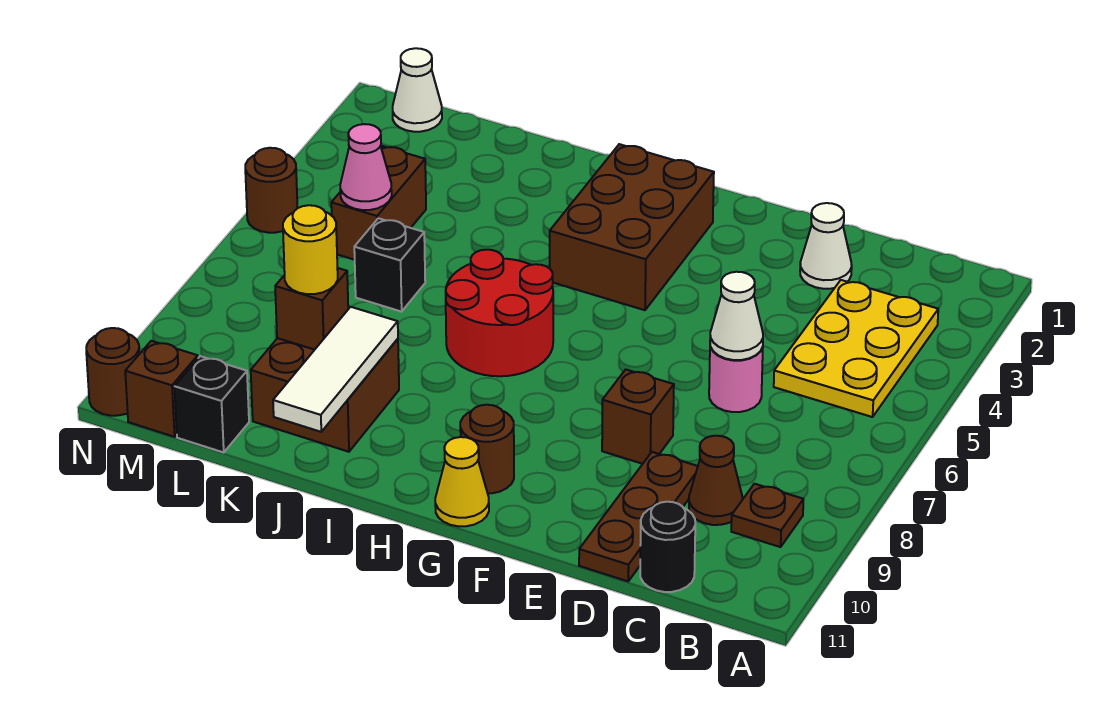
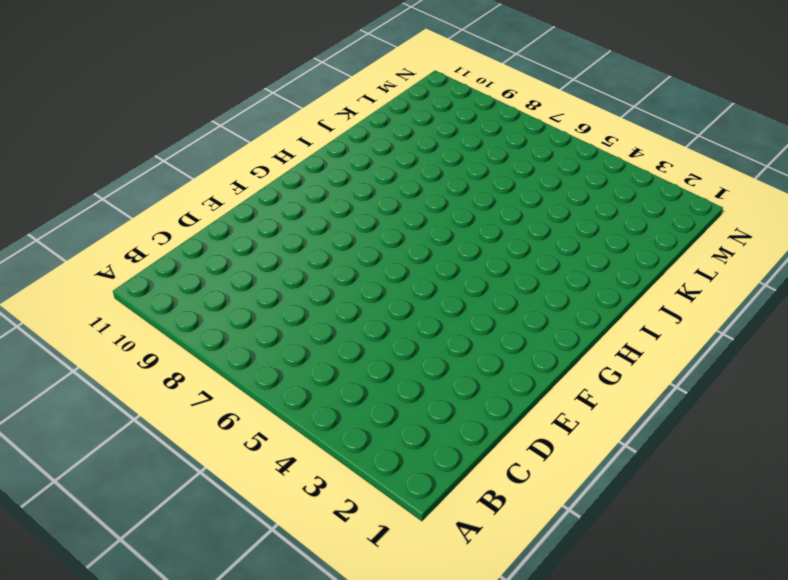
none -> yellow 2x3 plate [774,280,938,417]
none -> brown 1x1 plate [731,484,803,547]
none -> brown 1x1 cone [689,436,743,525]

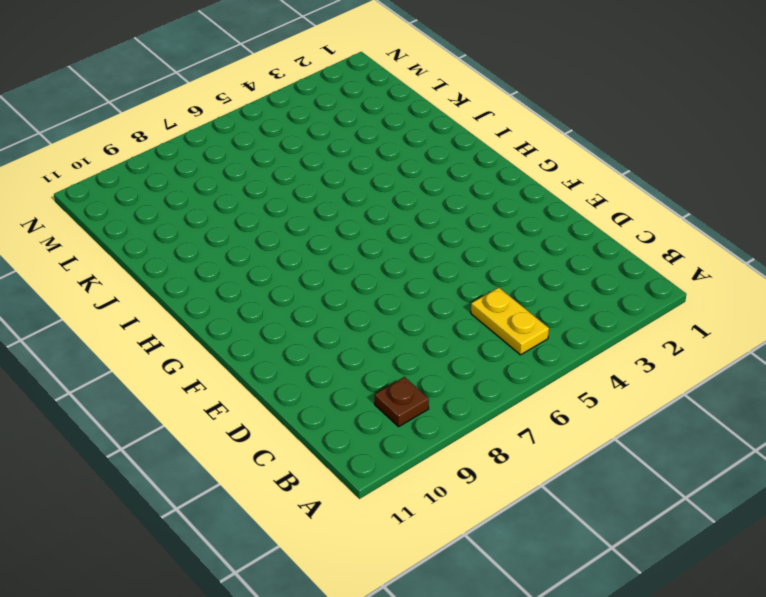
yellow 1x2 plate [471,288,549,355] -> yellow 2x3 plate [774,280,938,417]
none -> brown 1x1 cone [689,436,743,525]
none -> black 1x1 round brick [640,502,695,592]
none -> white 1x1 cone [800,203,852,289]

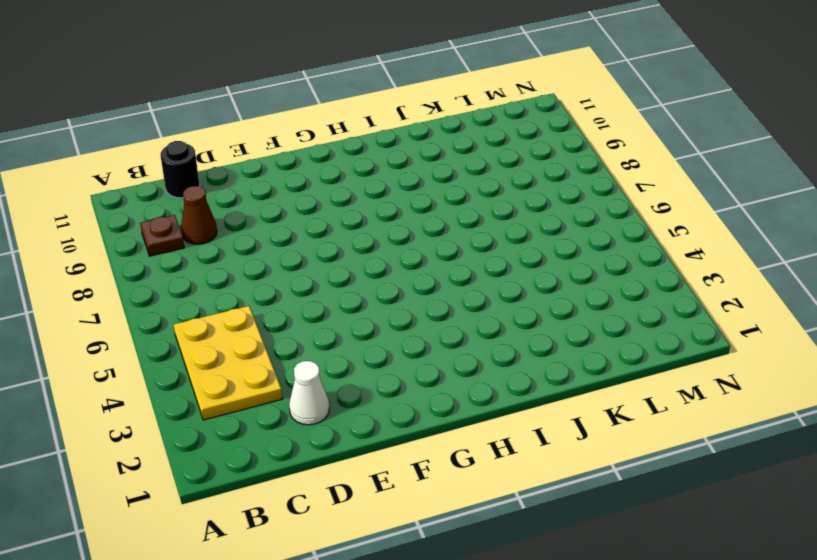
none -> pink 1x1 round brick [709,347,763,412]
none -> brown 1x3 plate [579,452,698,581]
none -> brown 1x1 brick [602,370,674,464]

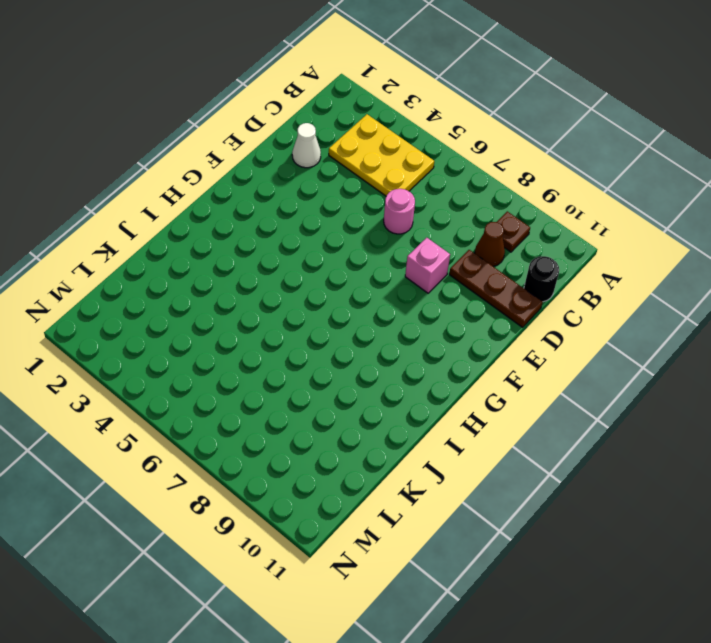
pink 1x1 brick [405,238,450,293] -> brown 1x1 brick [602,370,674,464]
none -> brown 2x3 brick [550,144,714,310]
none -> brown 1x1 round brick [460,405,514,493]
none -> yellow 1x1 cone [435,437,489,526]

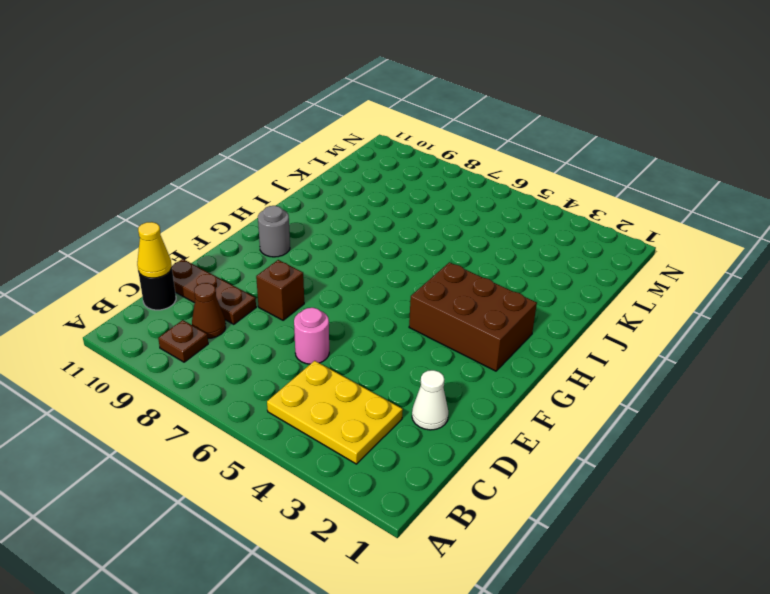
yellow 1x1 cone [137,222,172,278] -> yellow 1x1 cone moved to [435,437,489,526]
grey 1x1 round brick [258,206,290,257] -> brown 1x1 round brick [460,405,514,493]
none -> red 2x2 round brick [446,250,553,376]
none -> brown 2x2 brick [251,338,399,452]
none -> black 1x1 brick [354,218,425,312]

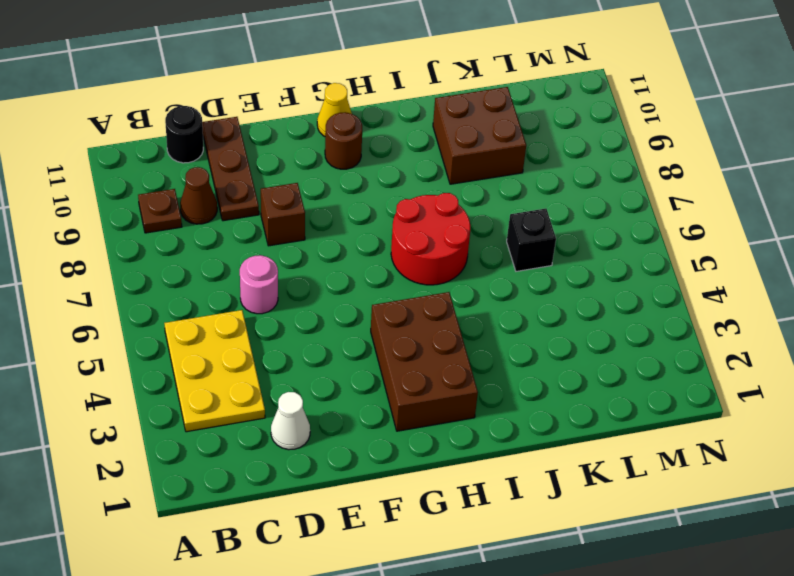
none -> brown 1x2 brick [331,146,426,260]
none -> black 1x1 brick [174,356,249,452]
none -> white 1x1 cone [393,48,442,132]

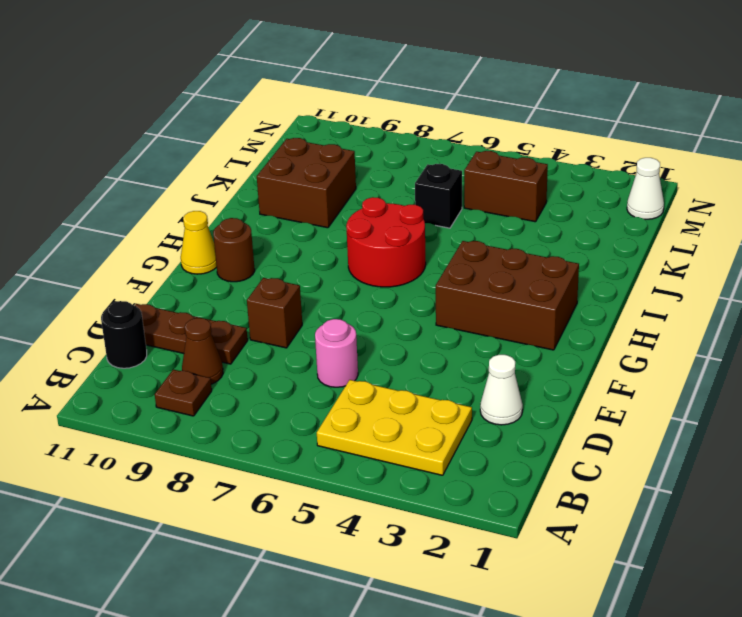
none -> black 1x1 brick [174,356,249,452]
none -> brown 1x1 brick [125,341,198,437]
none -> brown 1x1 round brick [245,148,298,233]

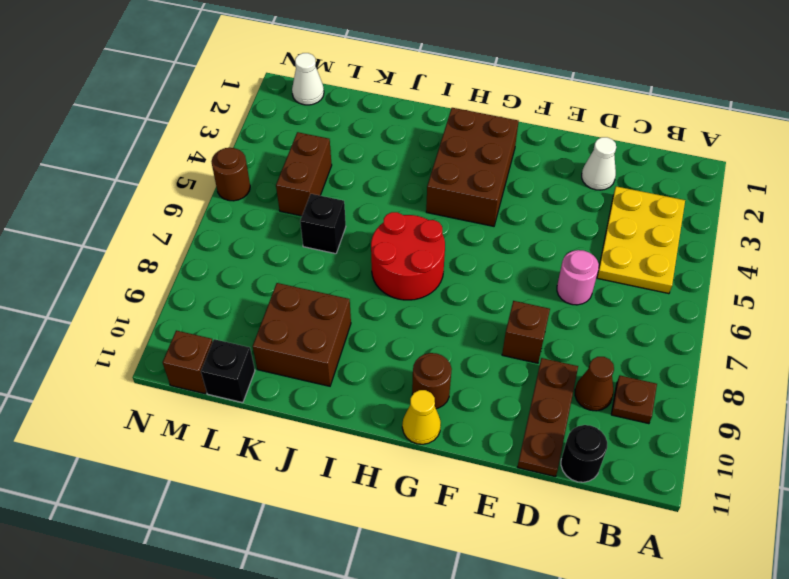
none -> brown 1x1 round brick [86,328,140,416]
none -> white 1x1 cone [710,272,763,360]
none -> white 1x3 tile [273,307,398,432]

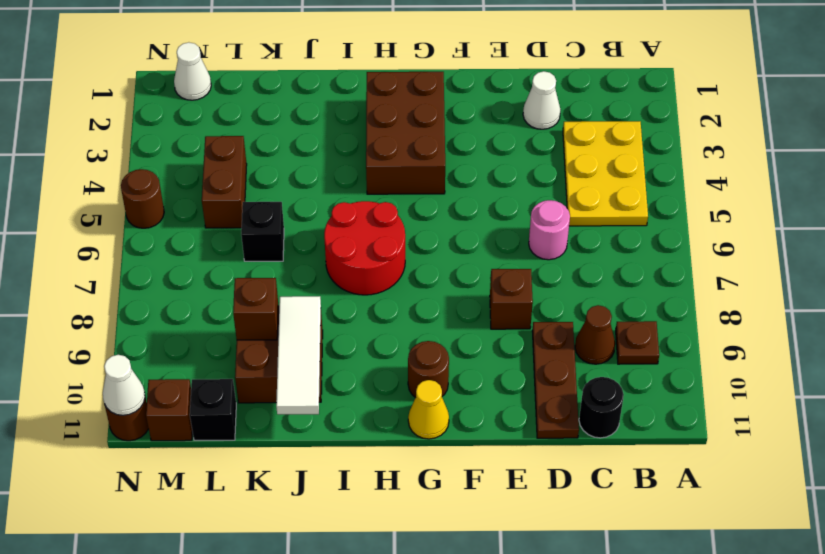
white 1x1 cone [103,355,145,415] -> white 1x1 cone moved to [710,272,763,360]
none -> pink 1x1 cone [340,124,392,210]
none -> yellow 1x1 round brick [283,205,338,294]

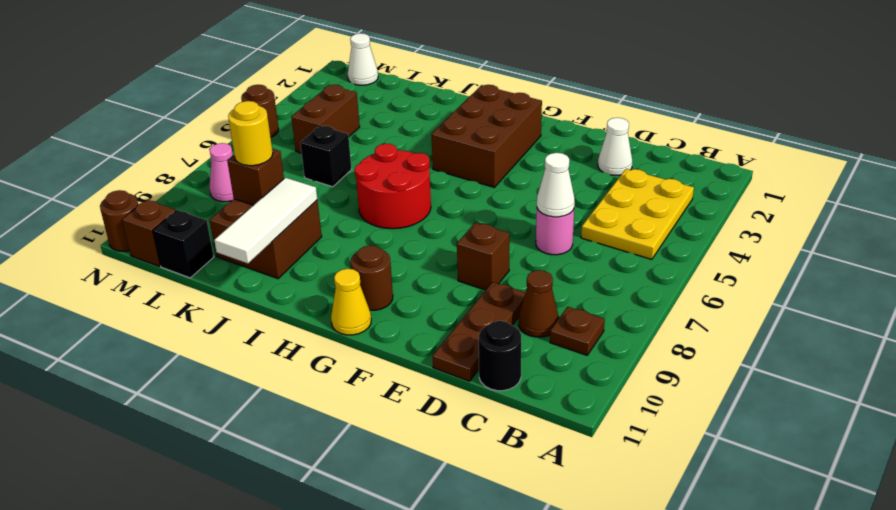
pink 1x1 cone [209,143,234,202] -> pink 1x1 cone moved to [340,124,392,210]

